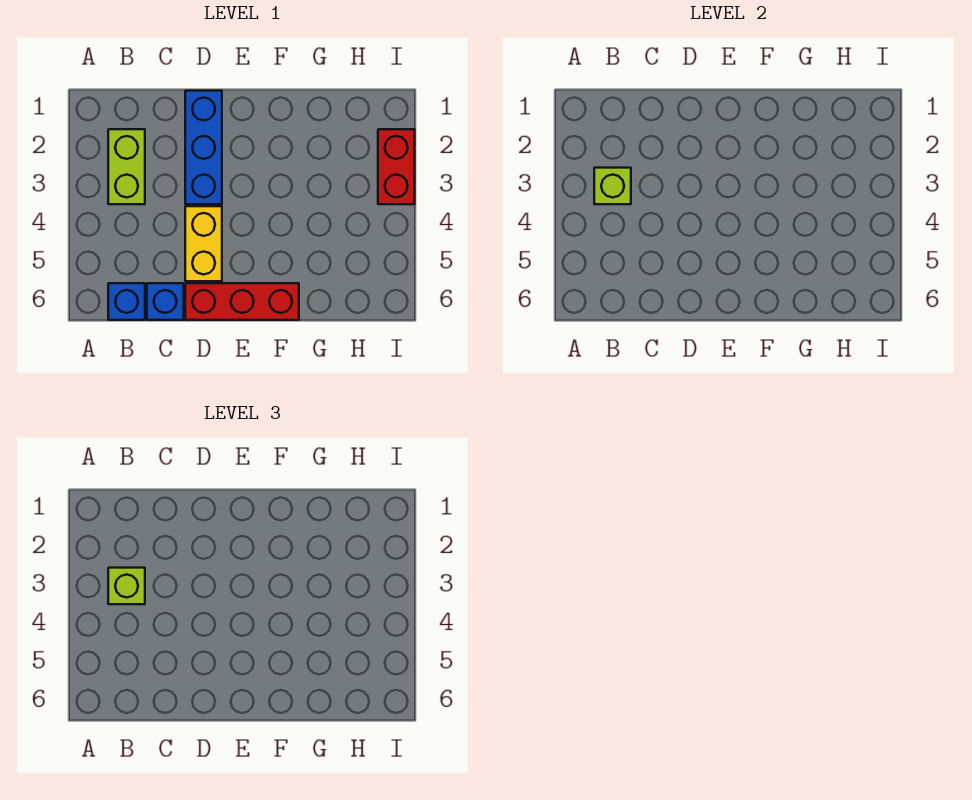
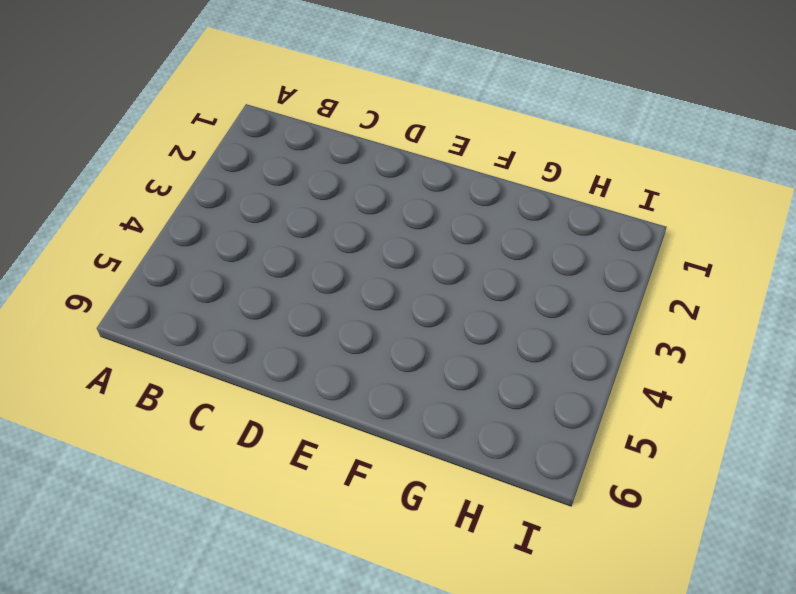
none -> lime 1x2 brick [108,129,145,204]
none -> blue 1x1 brick [108,283,145,320]

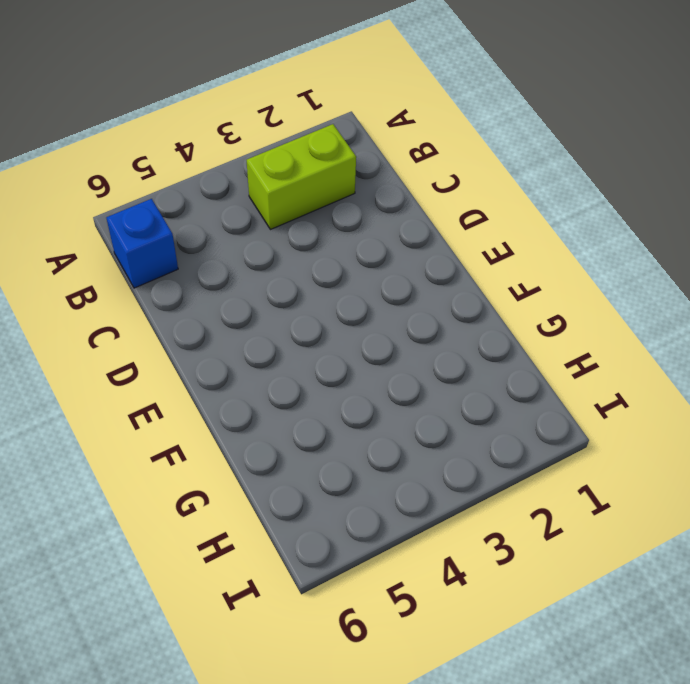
none -> blue 1x1 brick [147,283,184,320]
none -> blue 1x3 brick [185,91,222,204]

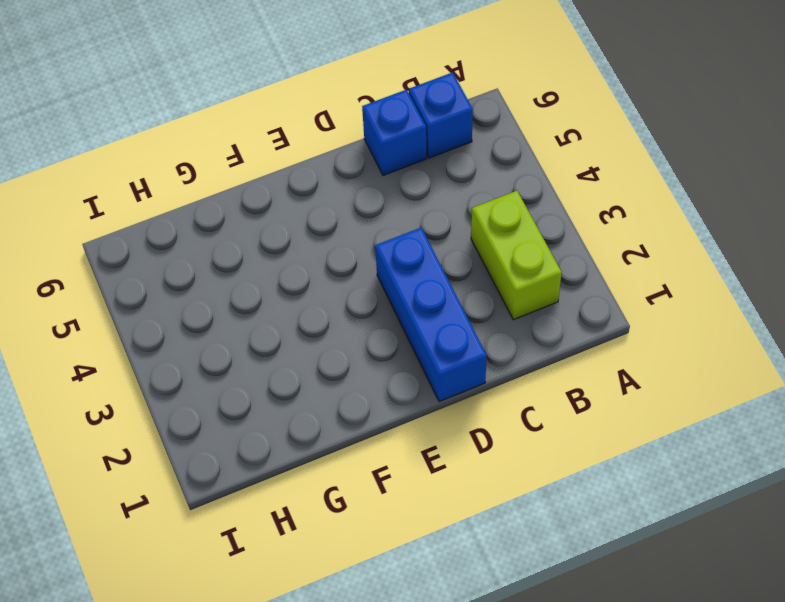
none -> yellow 1x2 brick [185,206,222,281]
none -> red 1x3 brick [185,283,299,320]

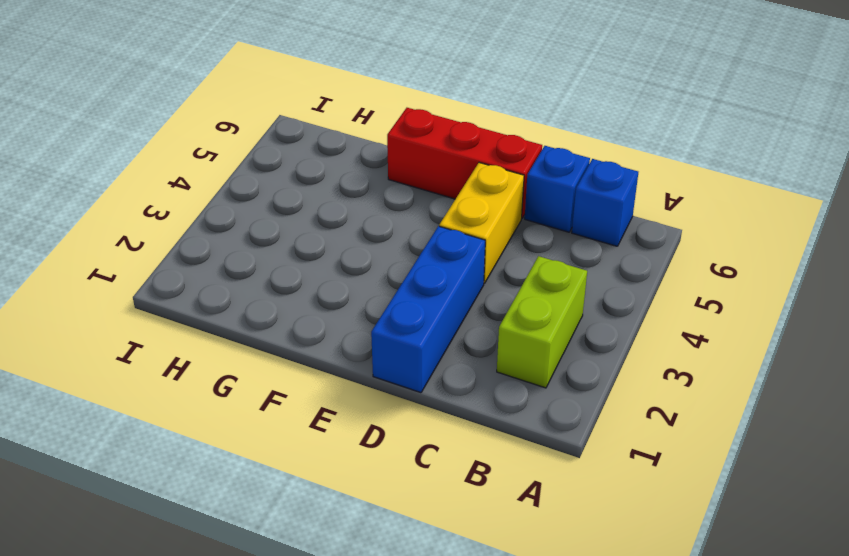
none -> red 1x2 brick [378,129,415,204]
none -> lime 1x1 brick [594,168,631,204]

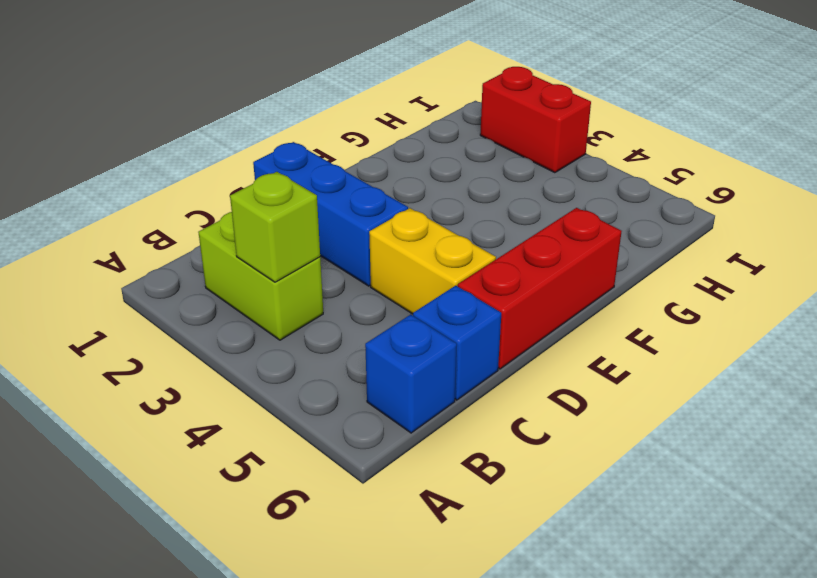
none -> lime 1x1 brick [108,568,145,604]

